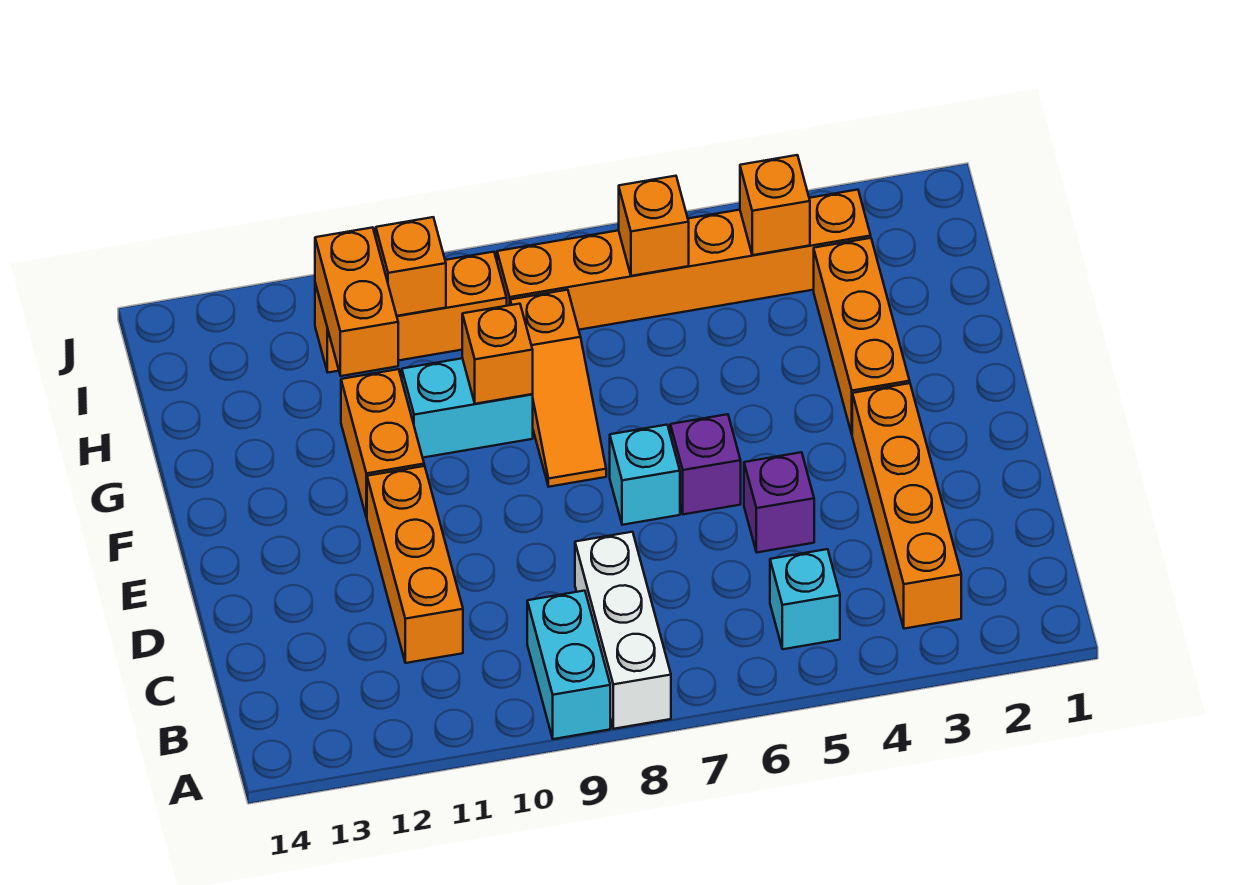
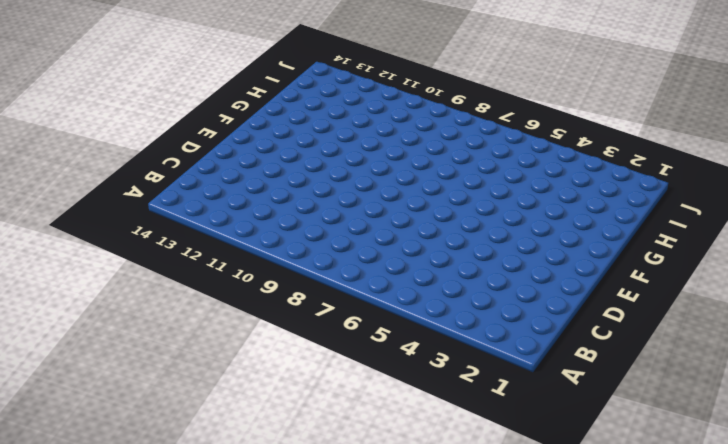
none -> white 1x3 brick [575,532,671,729]
none -> cyan 1x2 brick [527,591,610,739]
none -> orange 1x4 brick [852,383,961,629]

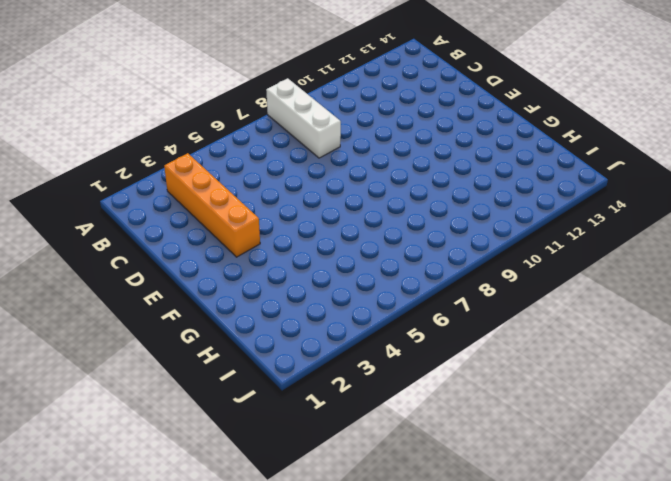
none -> cyan 1x2 brick [527,591,610,739]
none -> cyan 1x1 brick [770,549,840,649]
none -> orange 1x3 brick [367,466,463,663]

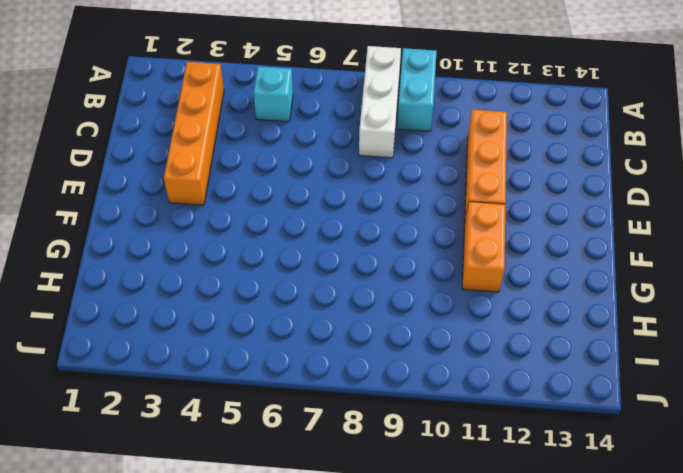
none -> purple 1x1 brick [744,452,814,552]
none -> purple 1x1 brick [670,414,741,514]
none -> cyan 1x1 brick [610,425,680,525]

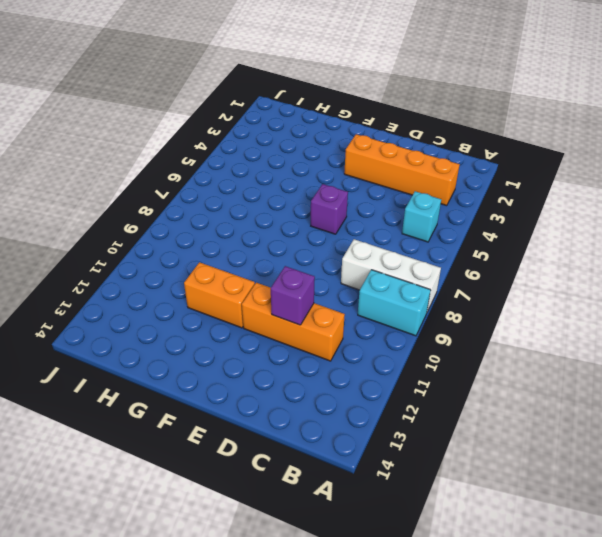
purple 1x1 brick [271,266,315,325] -> purple 1x1 brick moved to [744,452,814,552]
none -> cyan 1x1 brick [610,425,680,525]
none -> orange 1x3 brick [814,238,910,434]
none -> orange 1x3 slope [510,290,606,487]

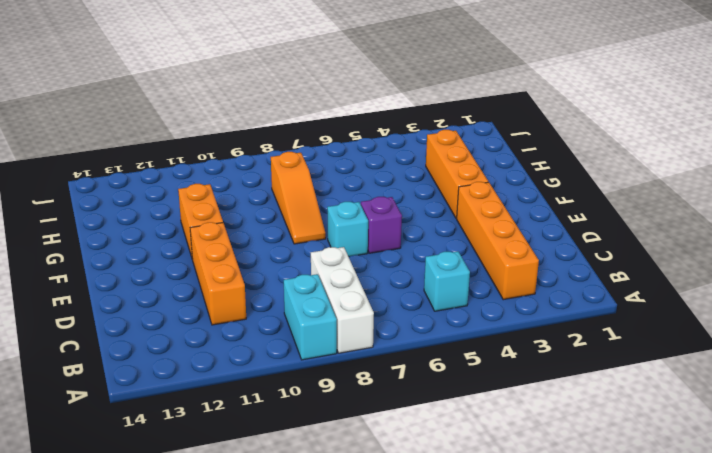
none -> purple 1x1 brick [744,452,814,552]
none -> cyan 1x2 brick [402,358,533,458]
none -> orange 1x6 brick [497,190,871,330]

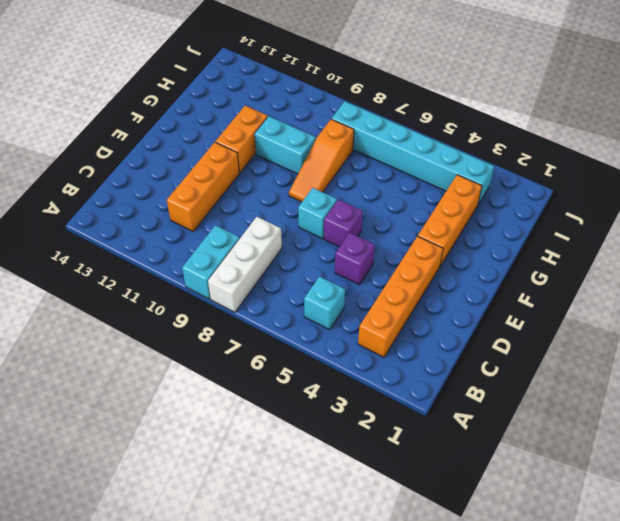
cyan 1x6 brick [332,101,494,204] -> orange 1x6 brick [497,190,871,330]
none -> orange 1x3 brick [315,252,507,373]
none -> orange 1x1 brick [462,304,533,404]
none -> orange 1x2 brick [315,227,398,376]

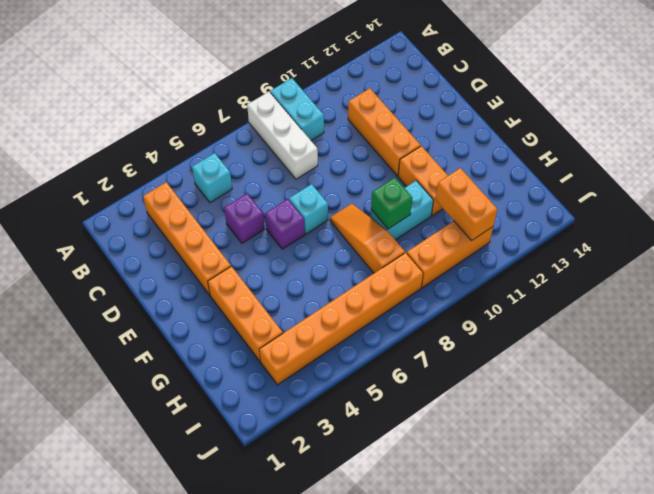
green 1x1 brick [371,178,412,229] -> orange 1x1 brick [462,304,533,404]
none -> orange 1x1 brick [740,155,810,255]
none -> orange 1x1 brick [619,176,689,276]
none -> orange 1x1 brick [376,217,446,316]

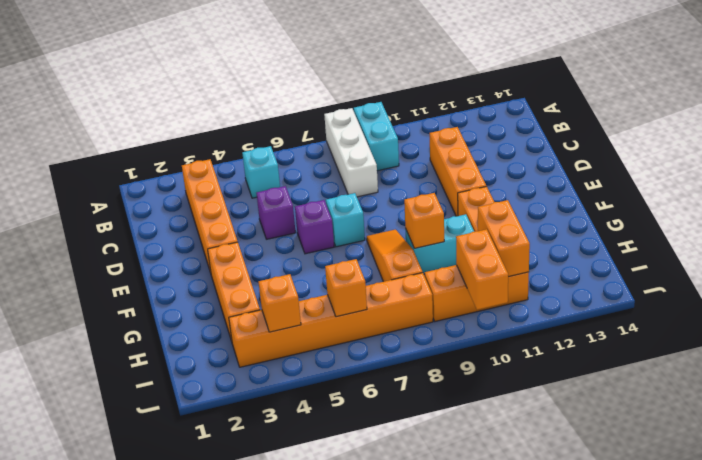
orange 1x2 brick [456,229,508,310] -> orange 1x1 brick [376,217,446,316]

